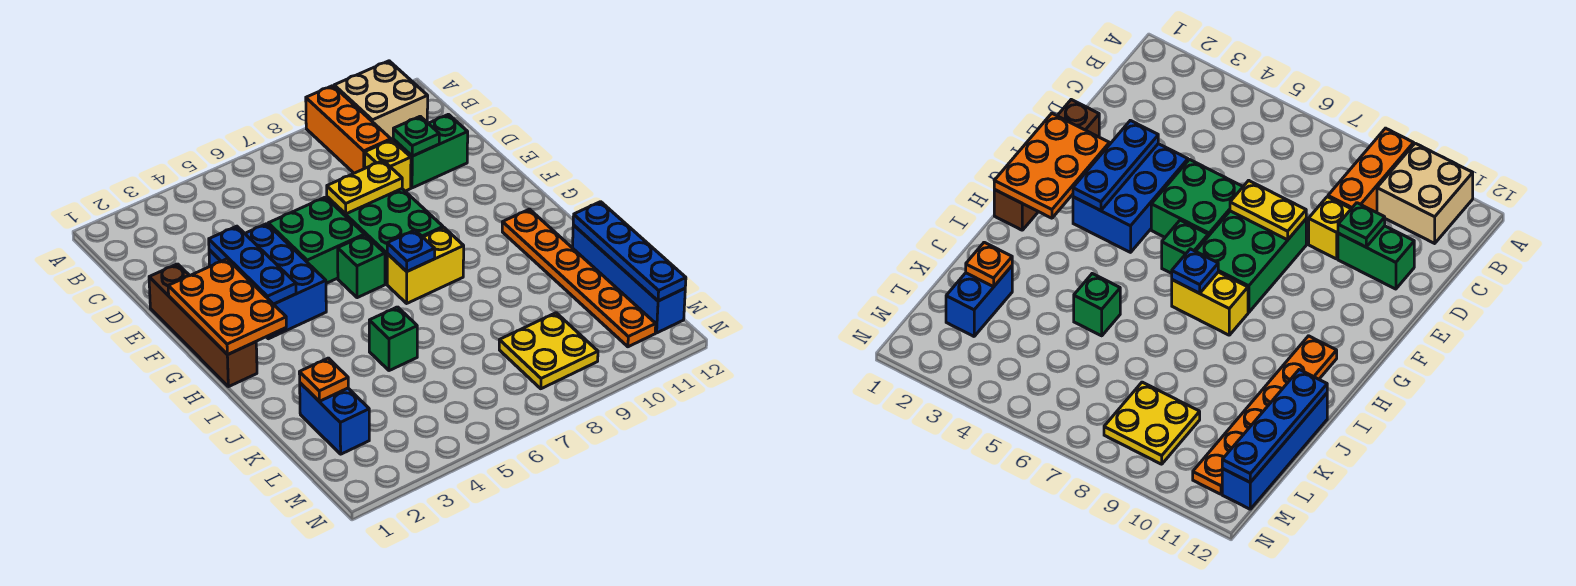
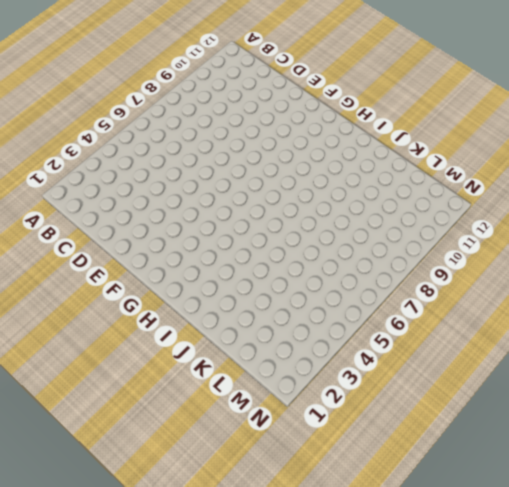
none -> orange 1x3 brick [306,86,391,173]
none -> tan 2x2 brick [334,61,428,140]
none -> yellow 1x1 brick [365,140,411,191]

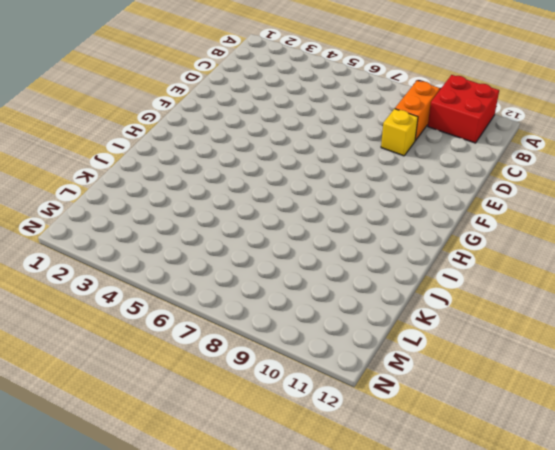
red 2x2 brick [428,75,499,143] -> tan 2x2 brick [334,61,428,140]
orange 1x2 brick [395,81,440,141] -> orange 1x3 brick [306,86,391,173]
none -> green 1x2 brick [393,114,468,188]
none -> brown 1x4 brick [149,264,257,387]
none -> blue 2x3 brick [209,224,326,339]

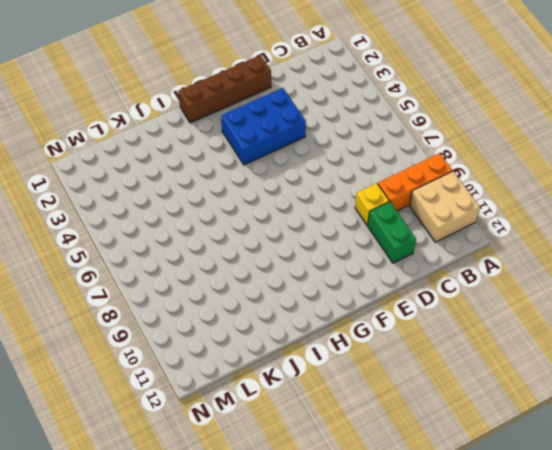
none -> green 2x2 brick [268,197,365,283]
none -> green 2x3 brick [327,189,443,284]
none -> green 1x1 brick [338,235,385,298]

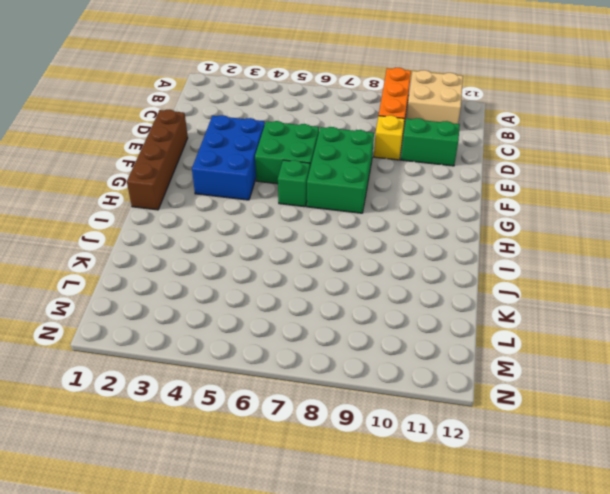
none -> yellow 1x2 brick [387,228,464,303]
none -> orange 1x6 plate [502,209,656,347]
none -> green 1x1 brick [369,307,417,371]

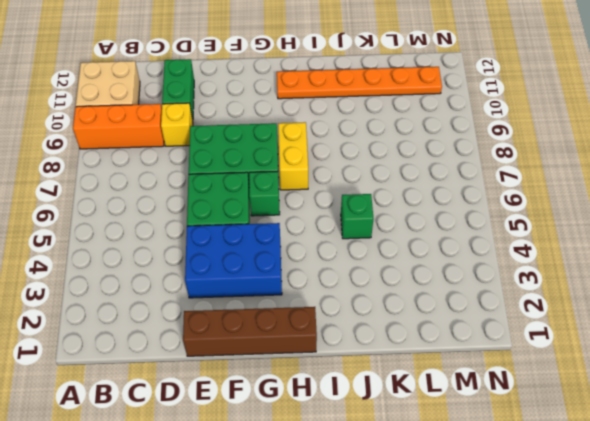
none -> blue 1x4 brick [573,225,685,333]
none -> blue 1x2 brick [300,383,369,454]
none -> yellow 2x2 plate [499,313,598,389]

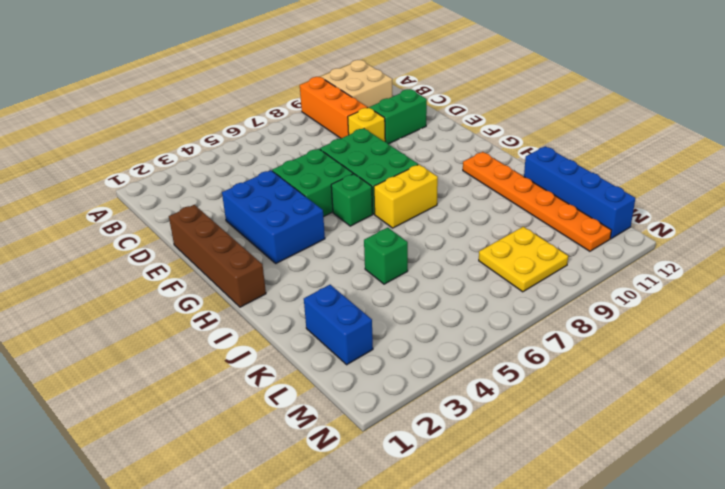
none -> green 1x1 plate [393,116,439,156]
none -> blue 1x3 plate [209,226,296,304]
none -> yellow 1x2 plate [327,160,402,214]

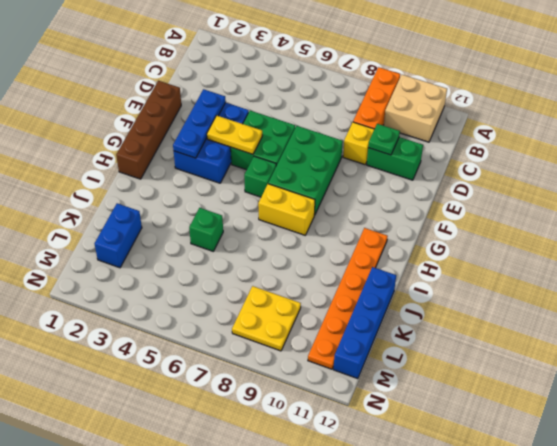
yellow 1x2 plate [207,116,262,154] -> yellow 1x2 plate moved to [327,160,402,214]
none -> orange 2x3 plate [168,259,286,355]
none -> blue 1x1 plate [387,230,435,271]
none -> blue 1x4 plate [573,202,686,301]

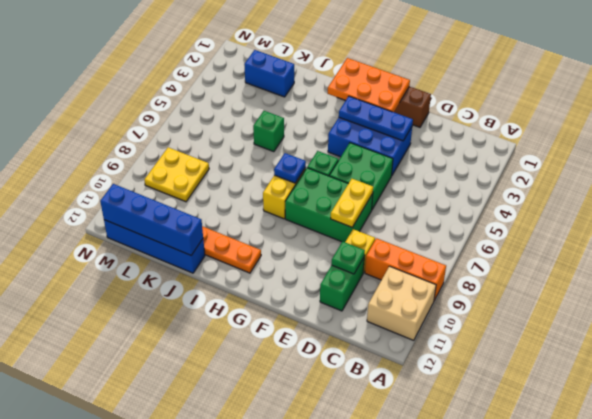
blue 1x4 brick [100,184,203,255] -> blue 1x4 plate [573,202,686,301]
none -> orange 1x1 plate [299,358,348,401]

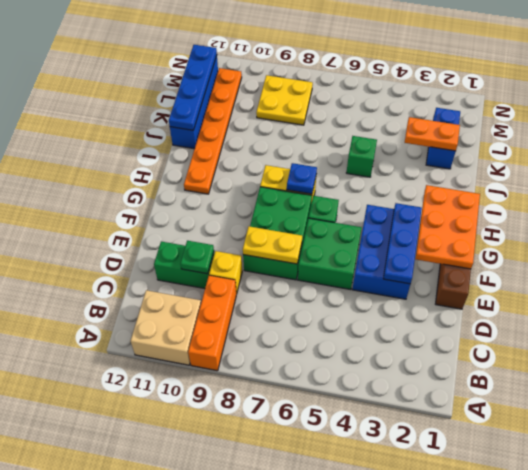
orange 1x2 plate [405,117,460,151] -> orange 1x1 plate [299,358,348,401]

